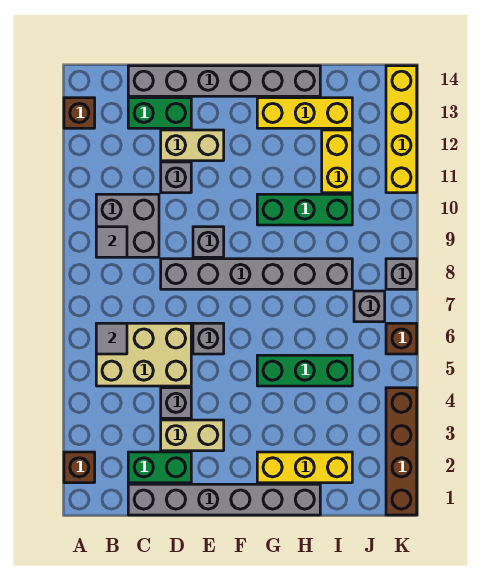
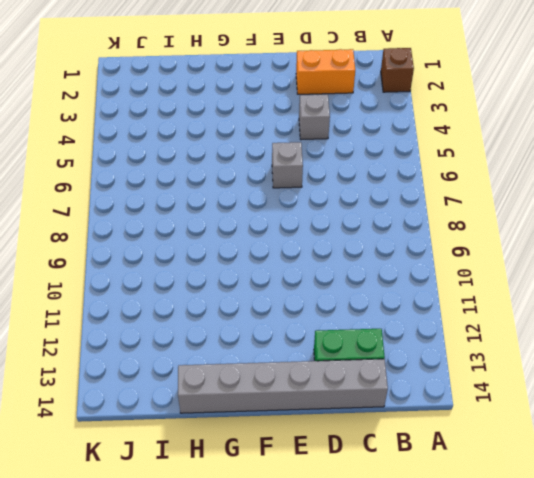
orange 1x2 brick [296,49,355,94] -> green 1x2 brick [128,452,191,483]
none -> brown 1x1 brick [64,98,95,128]
none -> tan 2x3 brick [96,323,191,386]
none -> grey 2x2 brick [96,194,159,257]

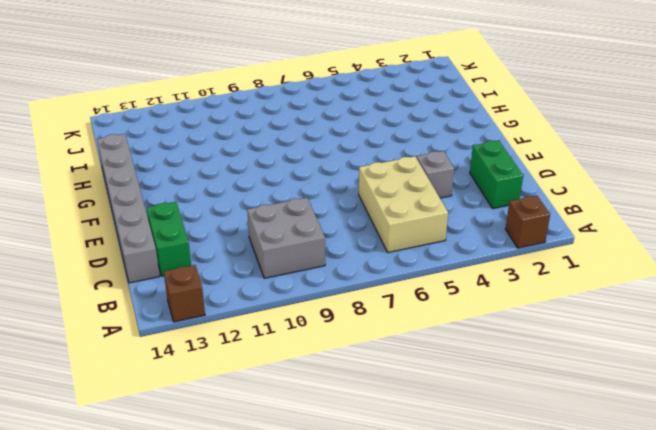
none -> grey 1x6 brick [128,484,320,515]
none -> tan 1x2 brick [161,420,224,451]
none -> grey 1x6 brick [161,259,352,289]

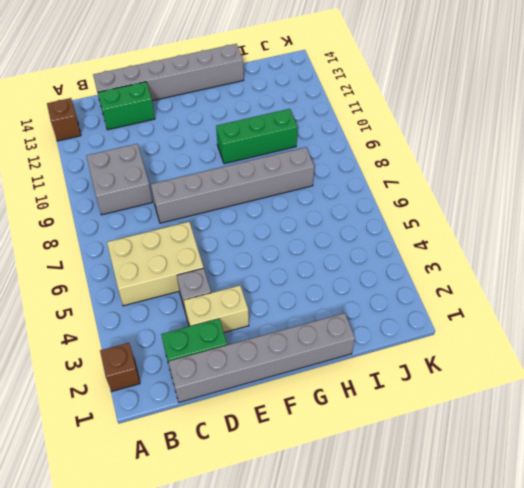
none -> grey 1x1 brick [161,162,191,193]
none -> tan 1x2 brick [161,130,224,161]
none -> grey 1x1 brick [193,323,224,354]

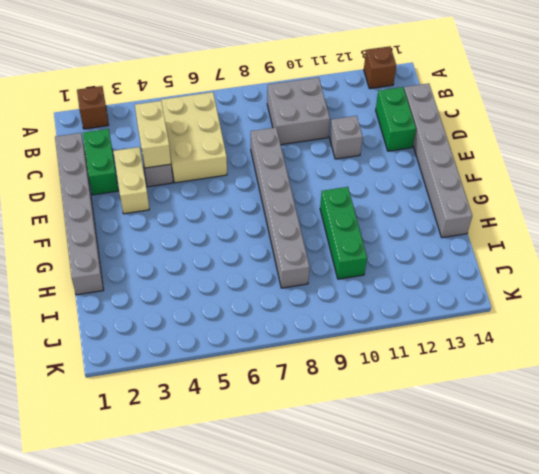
tan 1x2 brick [135,101,171,168] -> tan 1x2 brick moved to [161,130,224,161]
none -> grey 1x1 brick [193,323,224,354]
none -> grey 1x1 brick [193,227,224,257]
none -> yellow 1x3 brick [257,452,352,483]

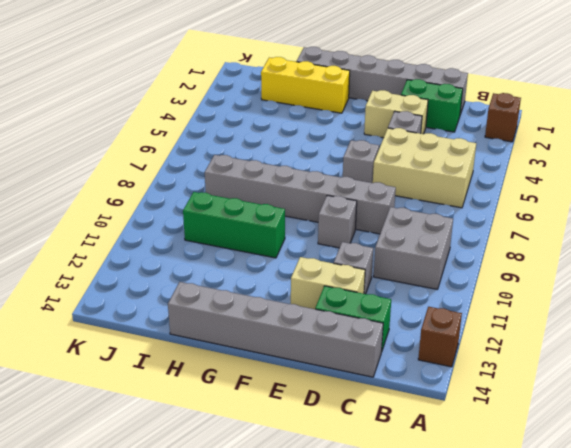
none -> green 1x3 brick [257,355,352,386]
none -> yellow 1x3 brick [257,98,352,128]
none -> yellow 1x2 brick [322,130,352,193]

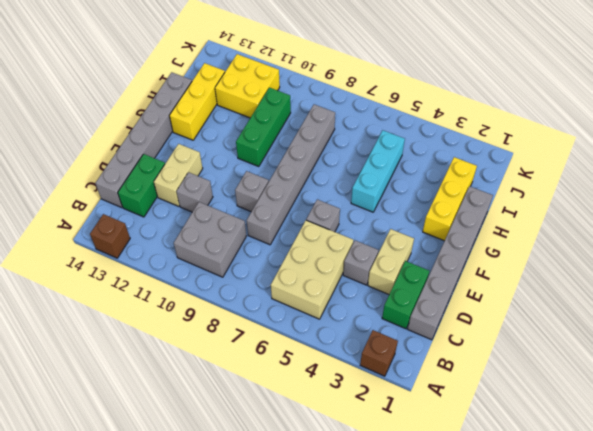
cyan 1x3 brick [351,130,405,212] -> green 1x3 brick [257,355,352,386]
yellow 2x2 brick [215,54,280,118] -> yellow 1x2 brick [322,130,352,193]
none -> grey 1x1 brick [354,291,385,322]
none -> brown 1x4 brick [386,388,417,515]
none -> brown 1x1 brick [386,323,417,354]

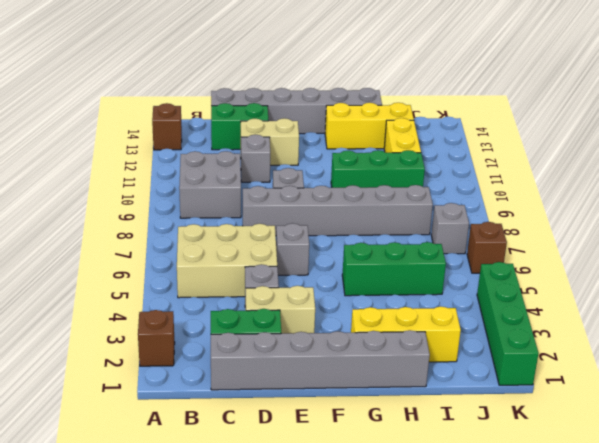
green 1x4 brick [477,262,539,385] -> brown 1x4 brick [386,388,417,515]
none -> grey 1x1 brick [386,259,417,289]
none -> yellow 1x4 brick [386,66,417,193]
none -> grey 1x1 tile [96,323,127,354]

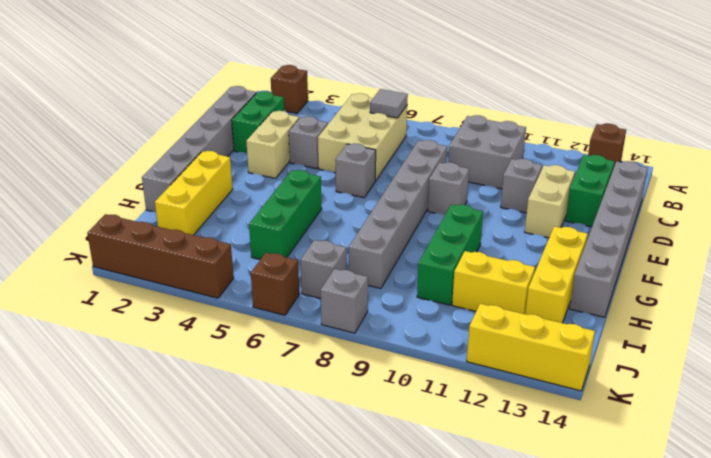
yellow 1x3 brick [467,304,595,391] -> yellow 1x4 brick [386,66,417,193]
none -> grey 1x1 tile [96,227,127,257]

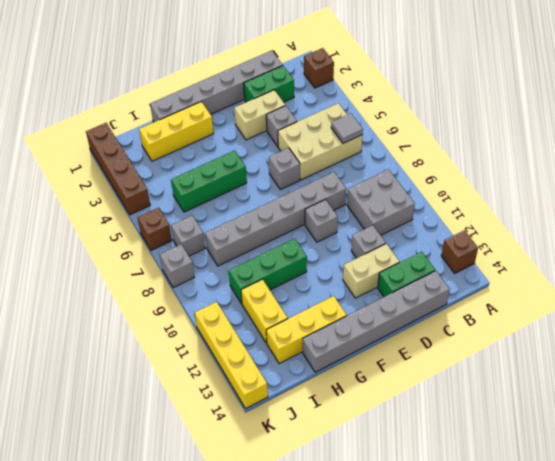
none -> grey 1x1 tile [96,227,127,257]

